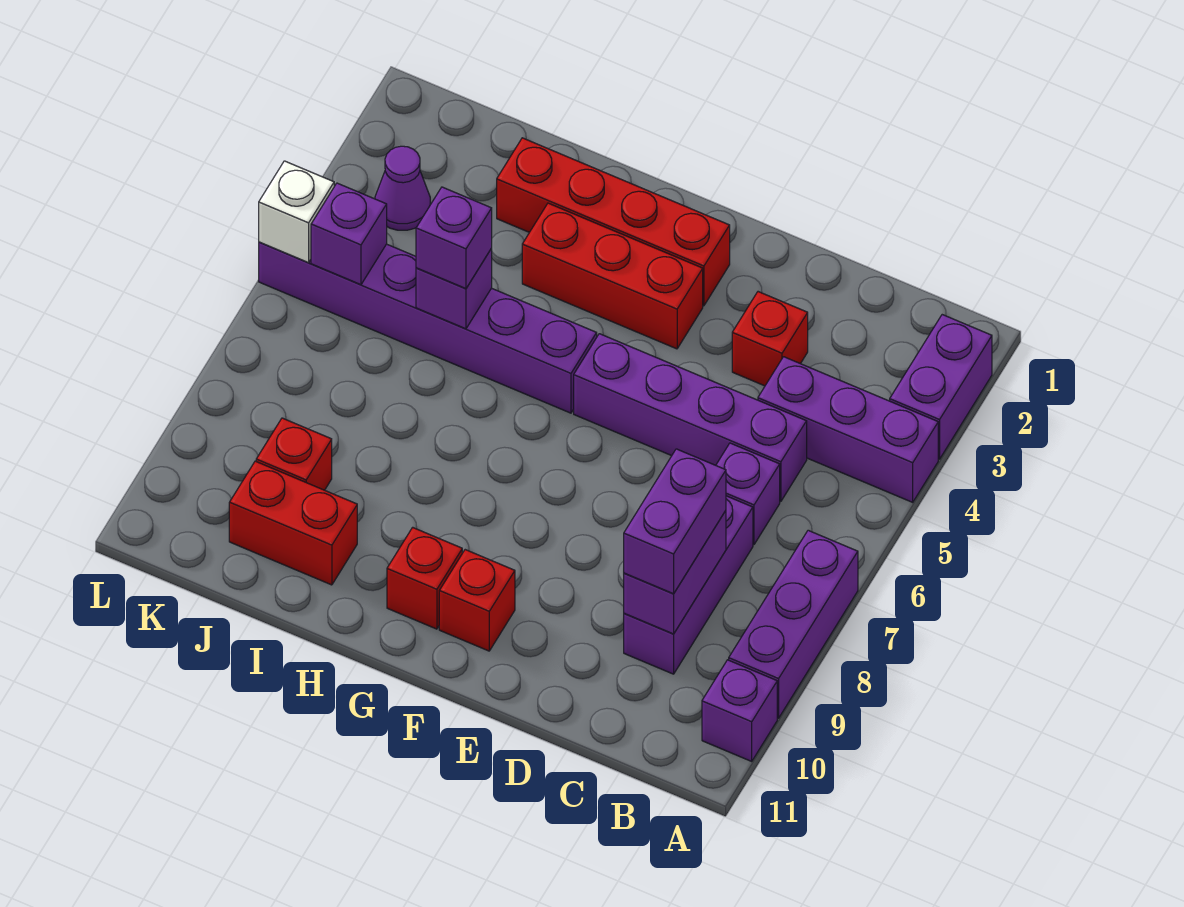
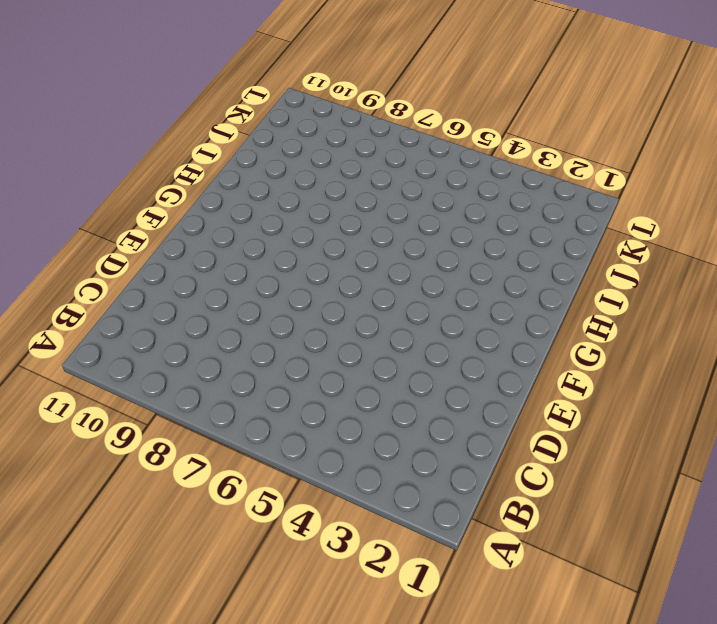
none -> purple 1x2 brick [890,315,992,459]
none -> purple 1x3 brick [758,357,938,502]
none -> purple 1x3 brick [729,530,858,718]

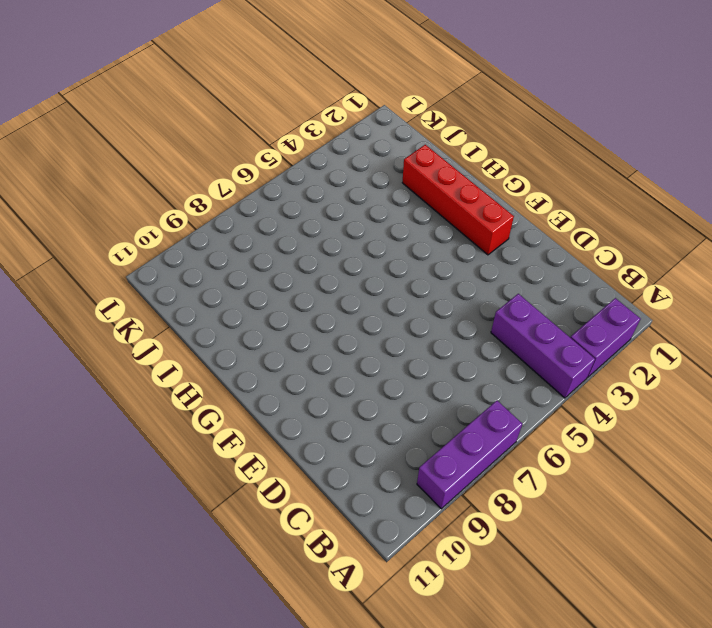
none -> purple 1x1 brick [702,660,777,761]
none -> purple 1x4 brick [574,334,807,501]
none -> purple 1x1 brick [716,443,780,545]

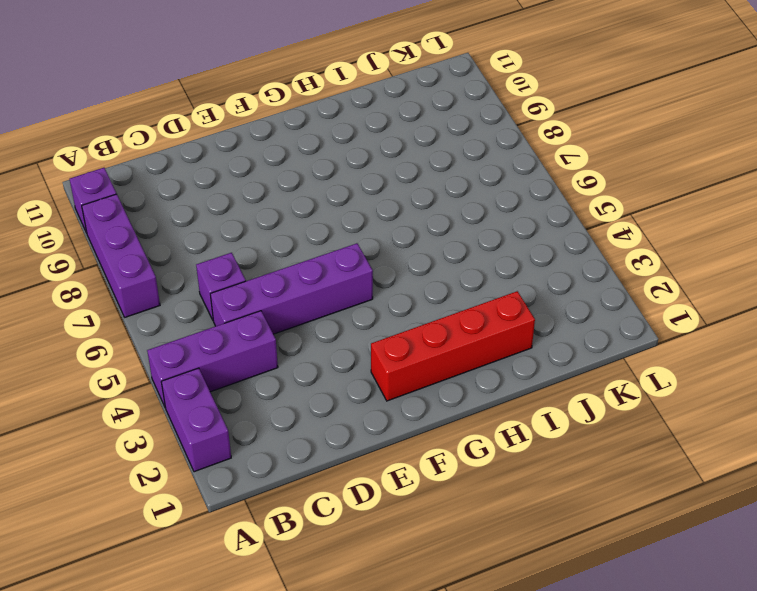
none -> purple 1x3 brick [624,496,753,674]
none -> red 1x1 brick [732,292,808,386]
none -> red 1x3 brick [522,203,703,349]

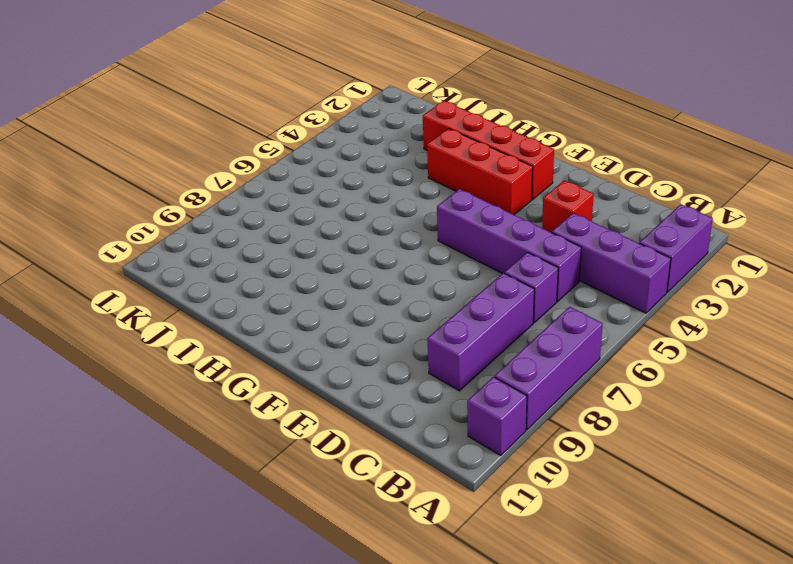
none -> red 1x1 brick [439,550,515,651]
none -> purple 1x6 brick [259,242,597,413]
none -> red 1x1 brick [387,527,462,629]

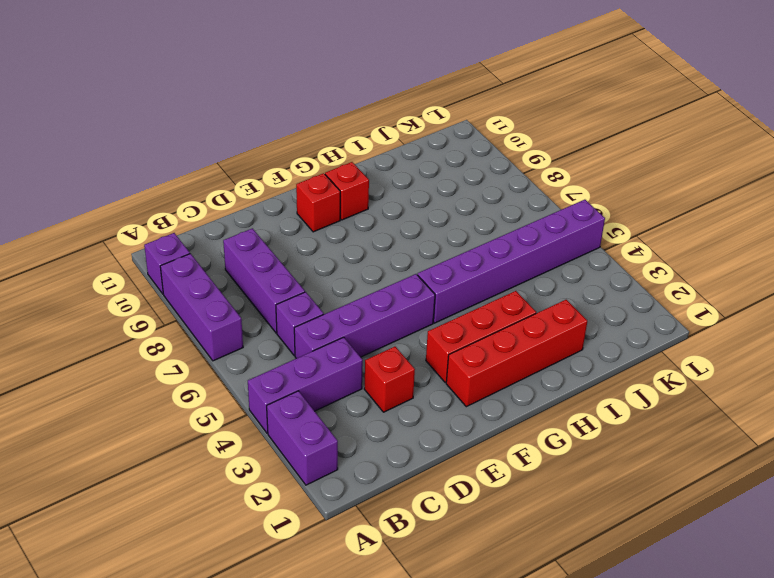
none -> red 1x2 brick [229,461,357,585]
none -> red 1x1 brick [256,418,332,490]
none -> purple 1x1 cone [375,146,430,230]

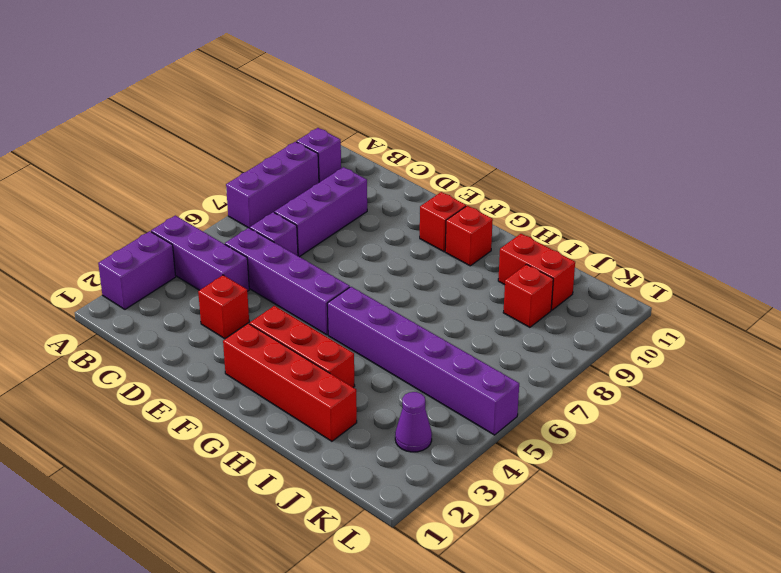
none -> purple 1x2 brick [624,511,726,634]
none -> purple 1x1 brick [416,249,492,329]
none -> purple 1x1 brick [311,183,387,285]

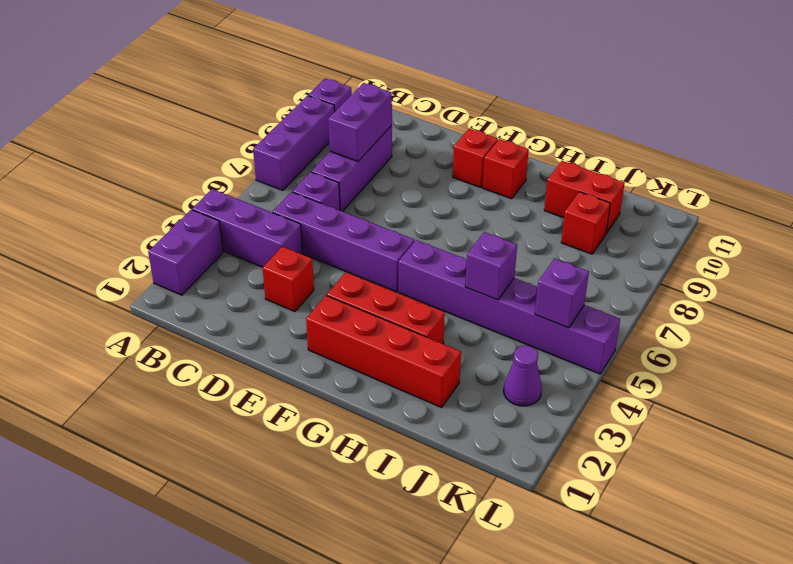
none -> white 1x1 brick [259,161,334,263]
none -> purple 1x2 brick [624,449,726,594]
none -> purple 1x1 brick [416,187,492,289]

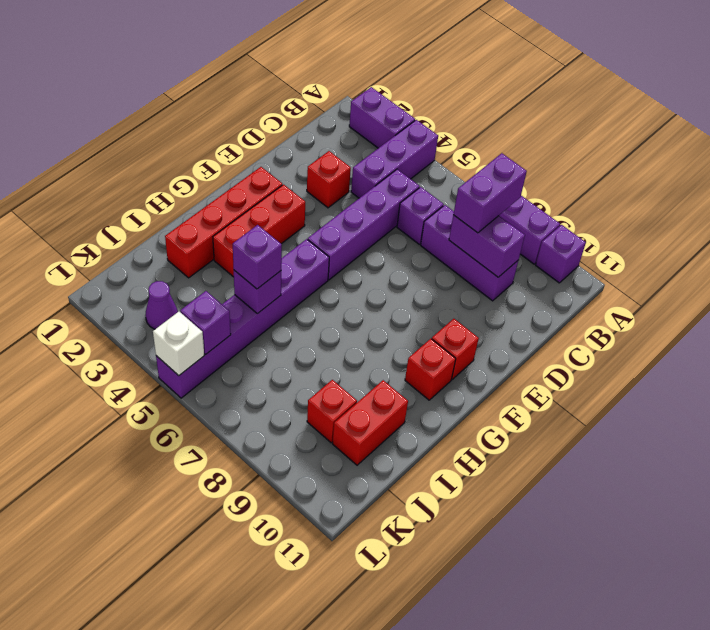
purple 1x2 brick [453,153,527,233] -> purple 1x2 brick turned to [624,449,726,594]

